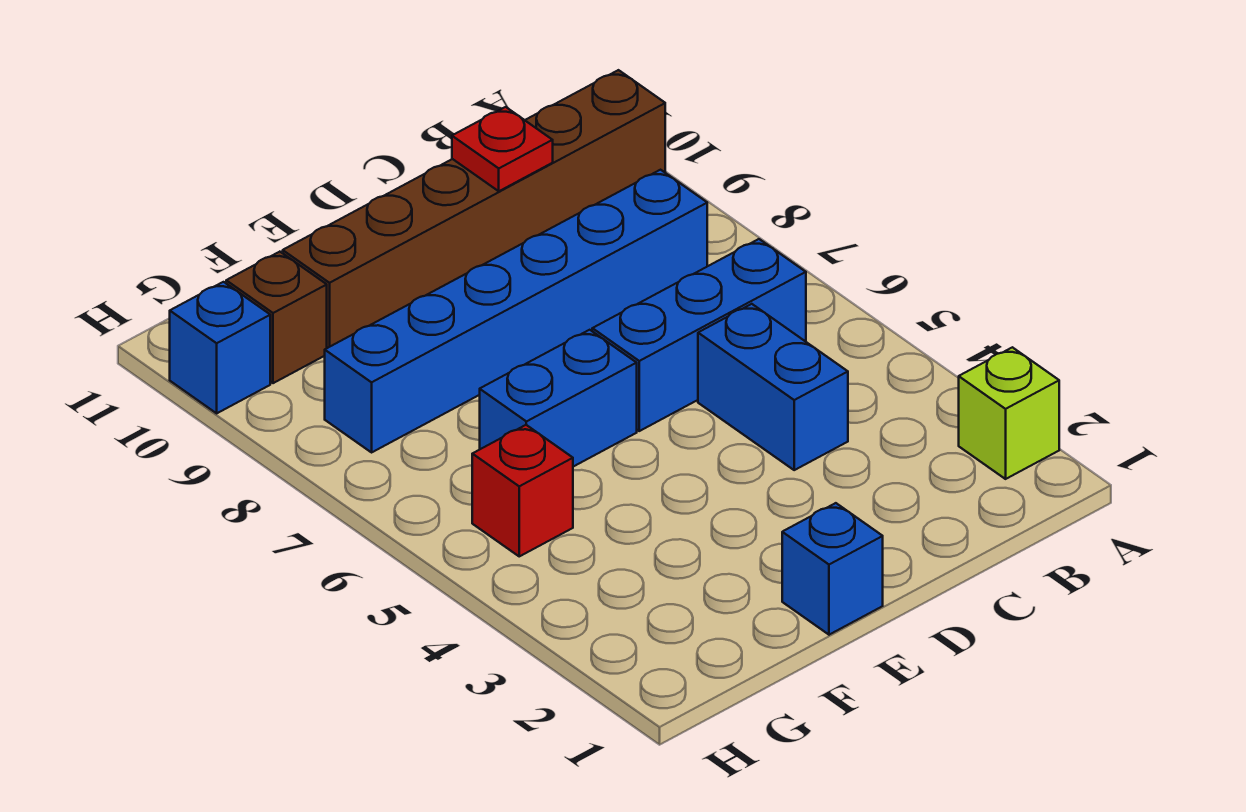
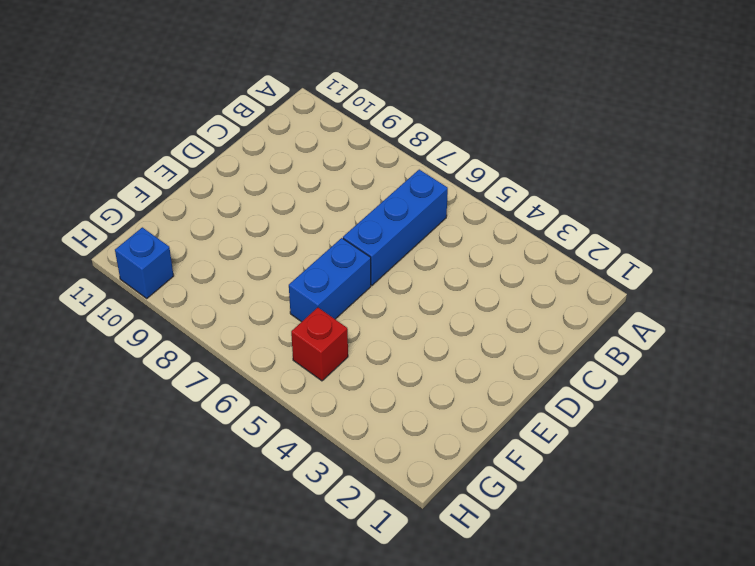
none -> lime 1x1 brick [959,347,1059,479]
none -> brown 1x6 brick [283,70,665,348]

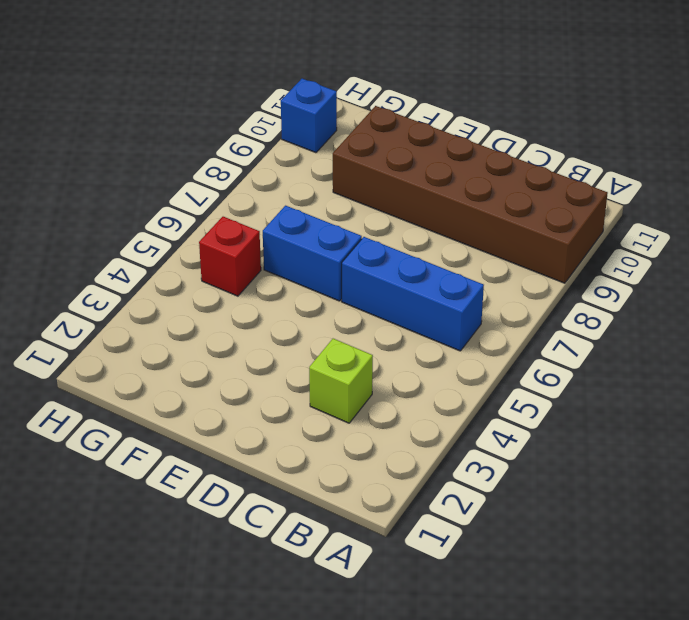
brown 2x6 brick [333,106,608,283] -> brown 1x6 brick [283,70,665,348]
lime 1x1 brick [309,339,373,423] -> lime 1x1 brick moved to [959,347,1059,479]
none -> blue 1x6 brick [325,170,707,452]
none -> blue 1x2 brick [698,304,848,470]

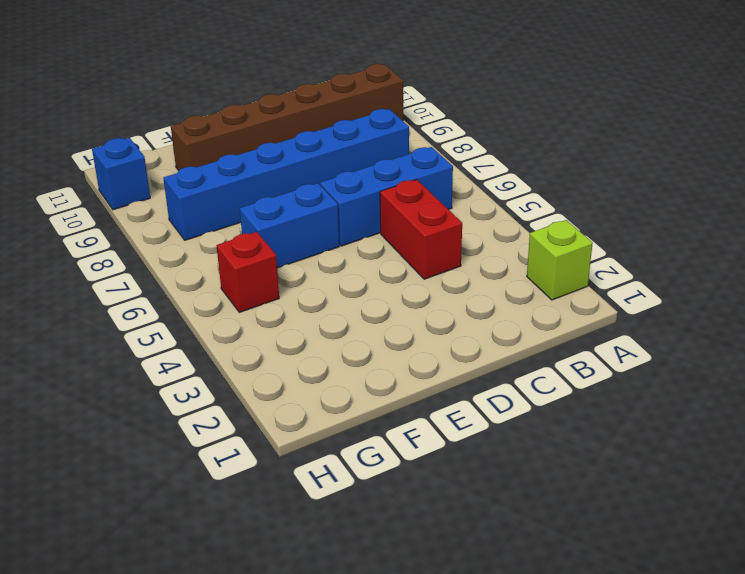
red 1x2 brick [380,180,462,279] -> blue 1x2 brick [698,304,848,470]
none -> blue 1x1 brick [782,503,883,635]
none -> brown 1x1 brick [226,252,327,383]

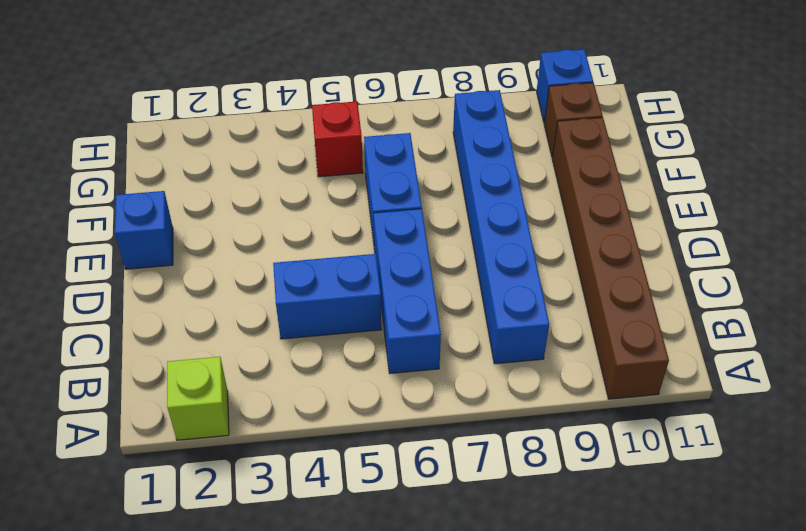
none -> red 1x1 plate [452,107,553,191]

